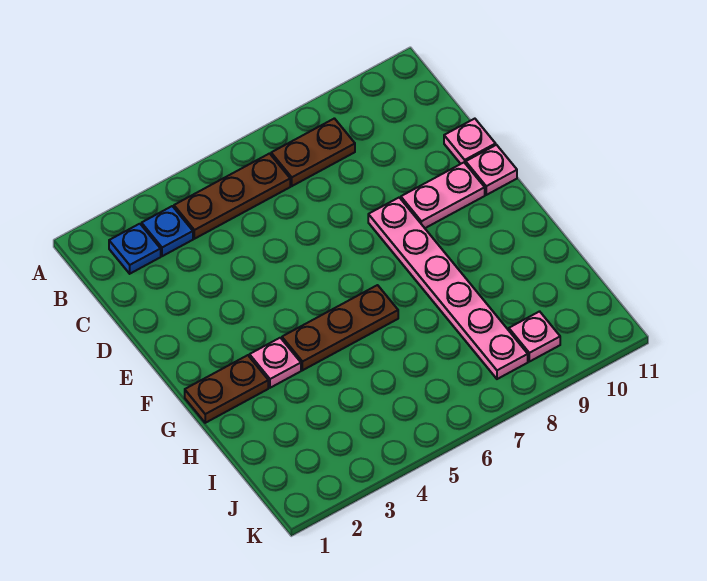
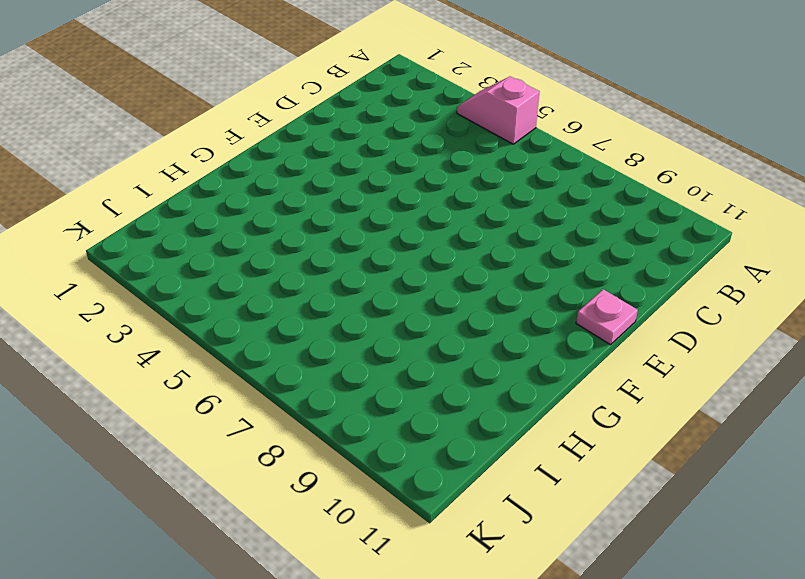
pink 1x2 slope [457,76,539,144] -> none
none -> blue 1x1 plate [109,224,161,274]
none -> blue 1x1 plate [142,206,193,256]
none -> brown 1x3 plate [174,154,290,239]

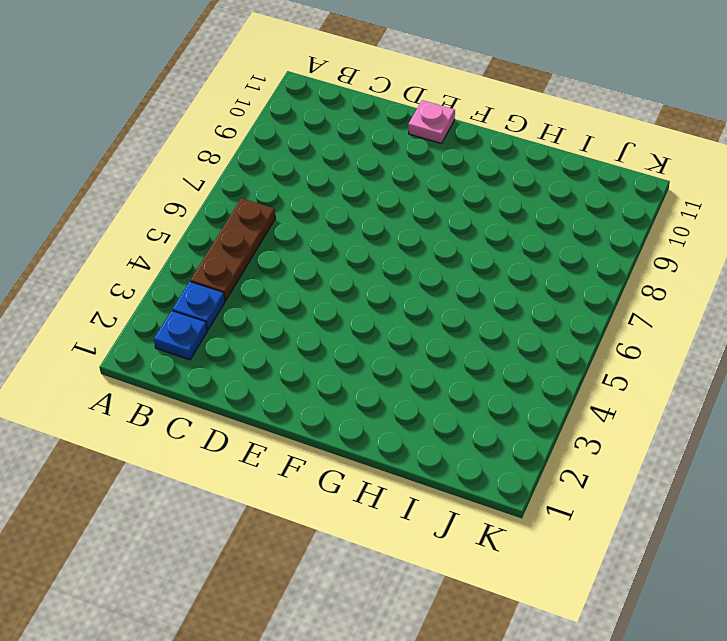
none -> brown 1x2 plate [271,118,355,186]
none -> pink 1x1 plate [444,119,496,164]
none -> pink 1x6 plate [368,198,528,379]

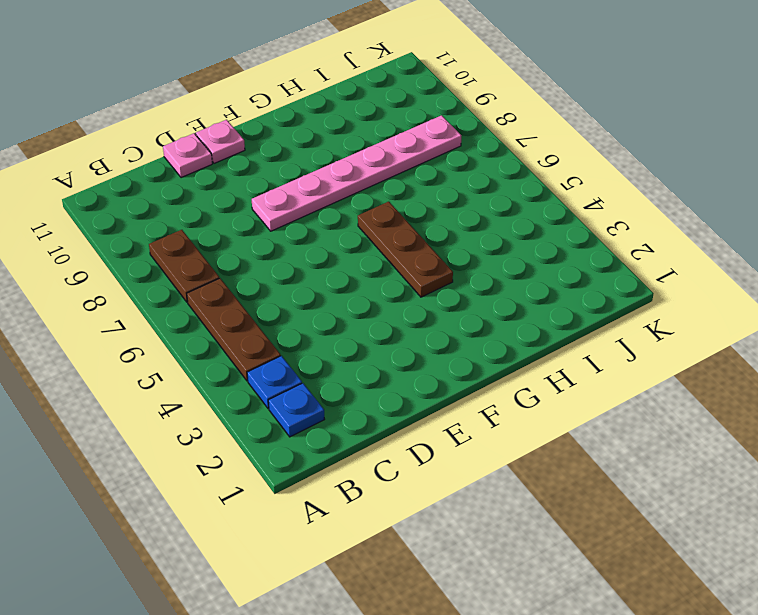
none -> pink 1x2 plate [401,163,485,228]
none -> brown 1x2 plate [185,355,268,423]
none -> pink 1x1 plate [249,338,301,388]

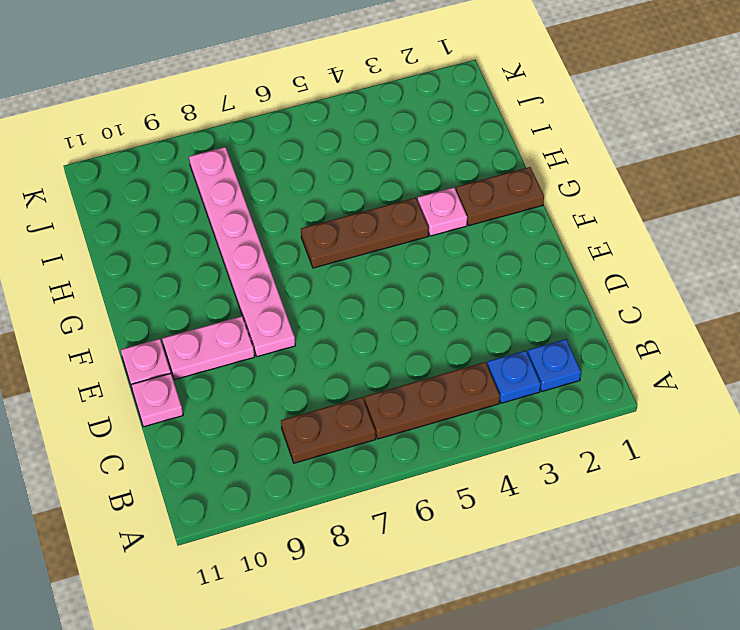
none -> pink 1x1 plate [509,311,560,362]

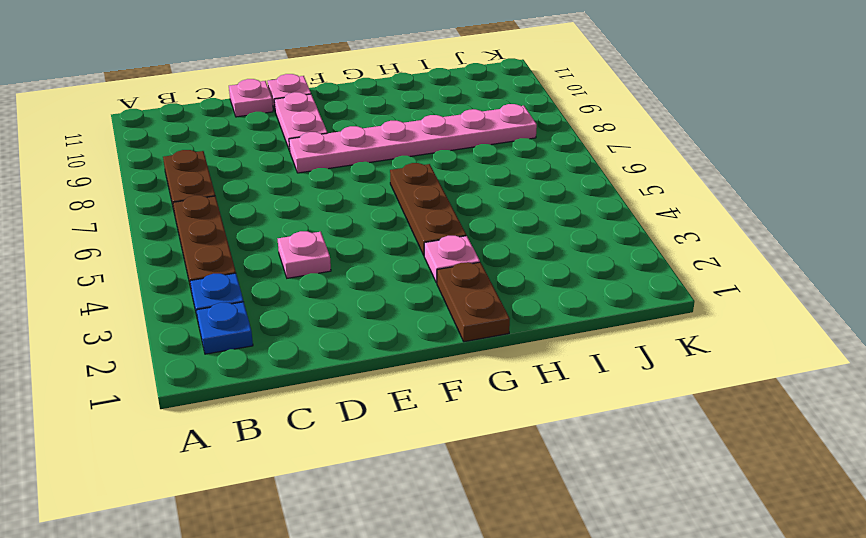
pink 1x1 plate [278,231,331,278] -> pink 1x1 plate moved to [509,311,560,362]

